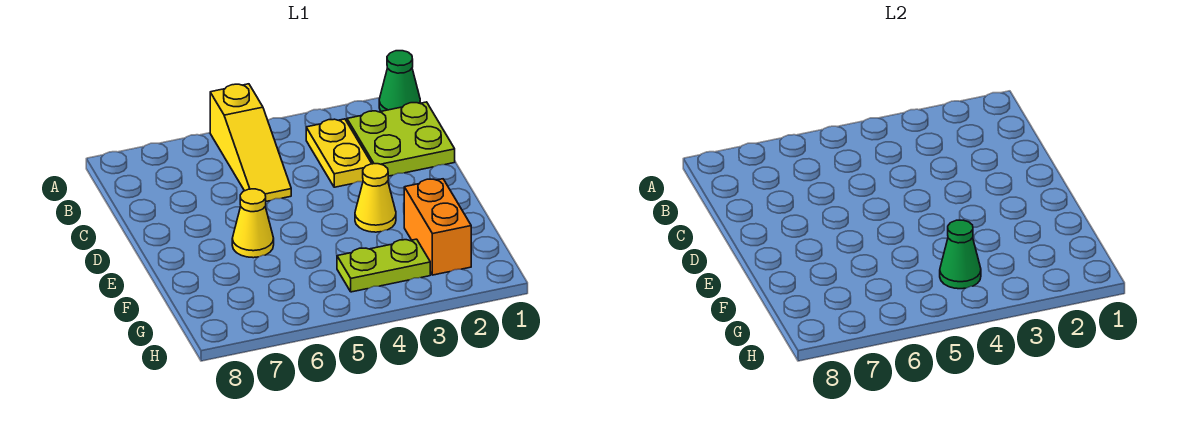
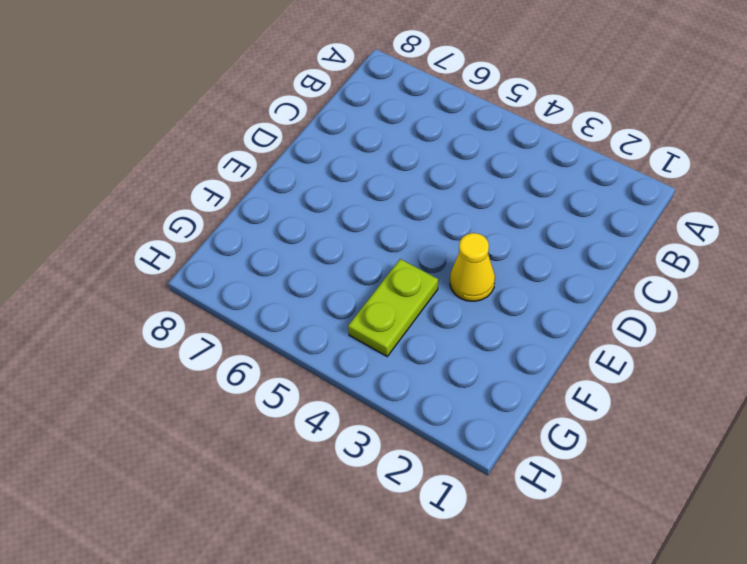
lime 1x2 plate [348,259,438,356] -> lime 1x2 plate turned to [337,239,430,292]
none -> green 1x1 cone [379,51,420,111]
none -> yellow 1x3 slope [210,84,291,201]

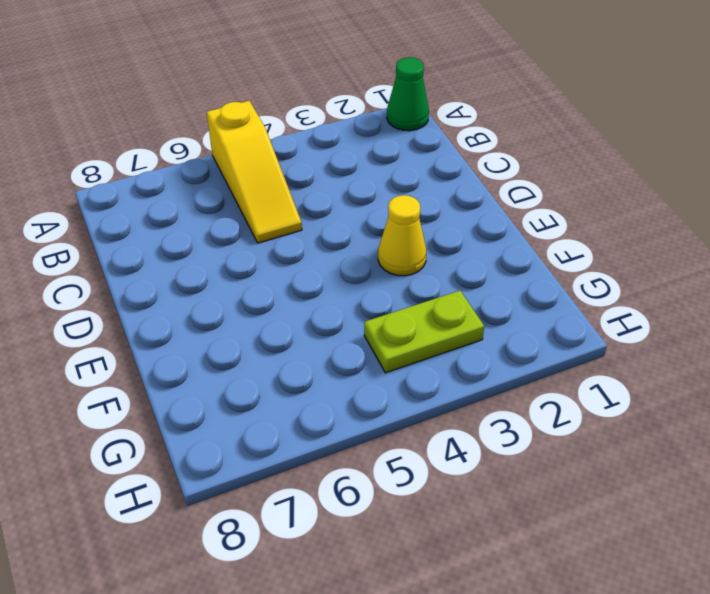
none -> lime 2x2 plate [347,102,455,176]
none -> yellow 1x2 plate [306,119,372,187]

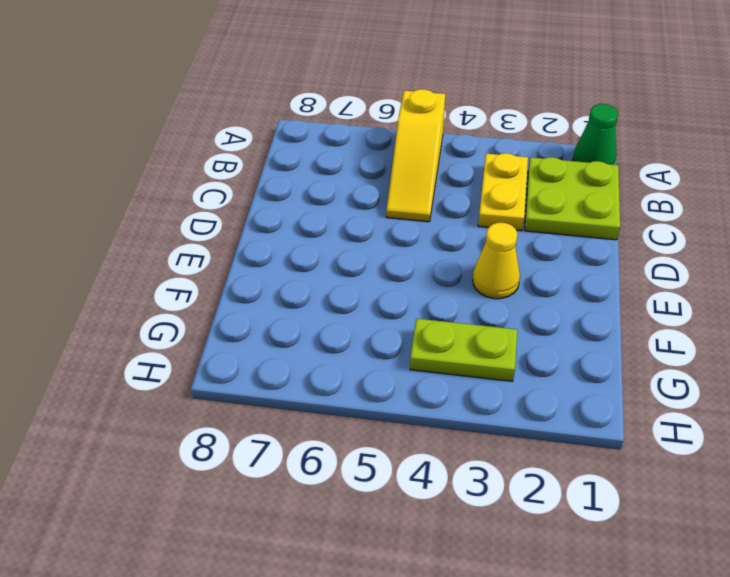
none -> yellow 1x1 cone [232,189,274,258]
none -> orange 1x2 brick [404,179,471,275]

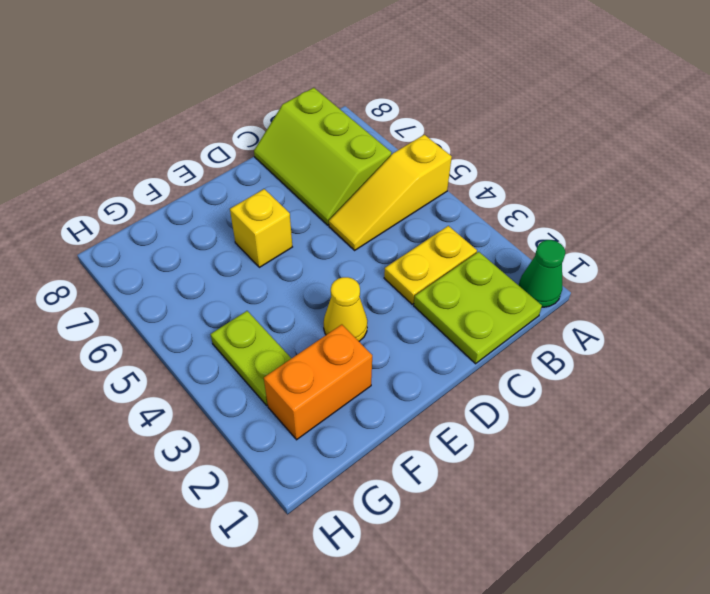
lime 2x3 slope [254,88,392,225] -> none
yellow 1x1 brick [230,189,292,267] -> yellow 1x1 cone [232,189,274,258]
none -> green 1x1 cone [940,220,981,289]

